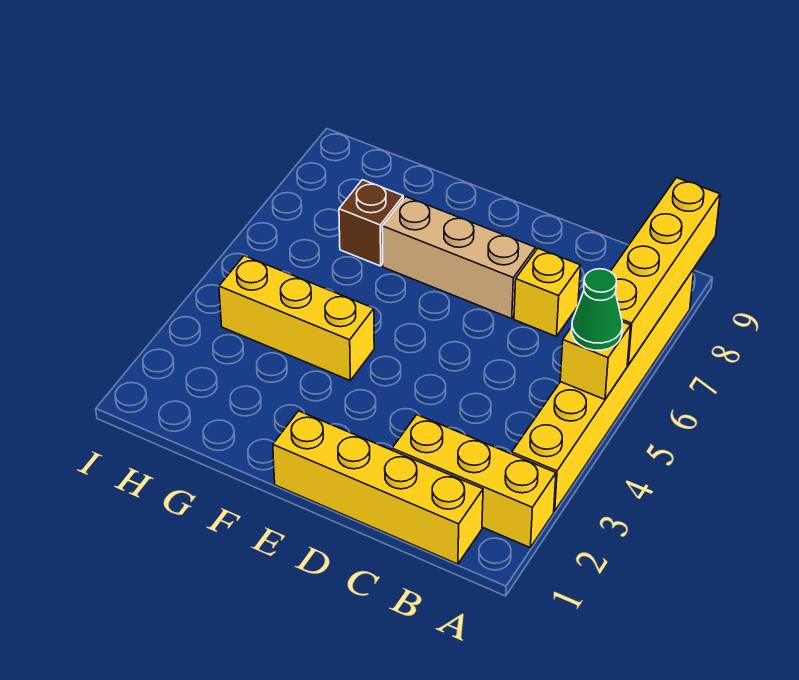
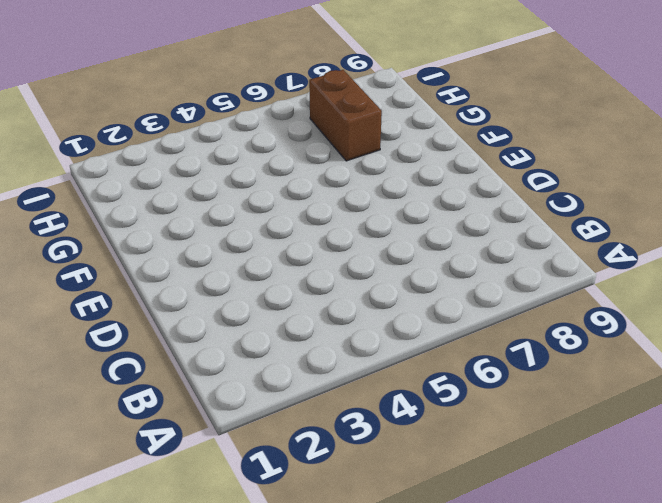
brown 1x2 brick [309,70,382,161] -> brown 1x1 brick [339,180,403,266]
none -> yellow 1x3 brick [392,415,556,547]
none -> yellow 1x6 brick [512,269,694,511]

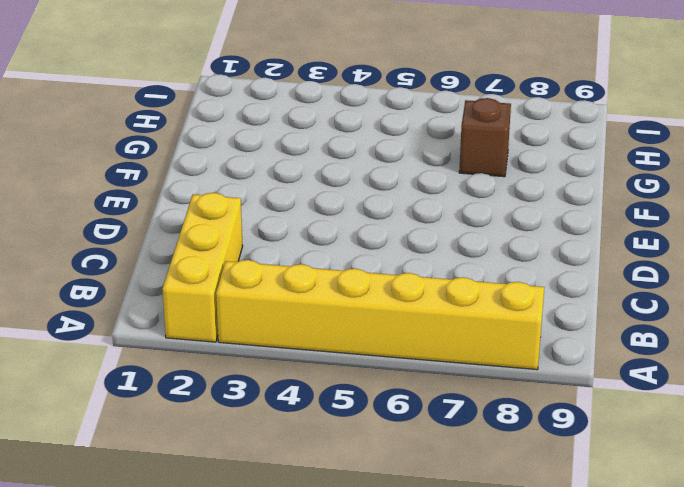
none -> yellow 1x4 brick [273,411,483,564]
none -> yellow 1x1 brick [514,249,581,336]

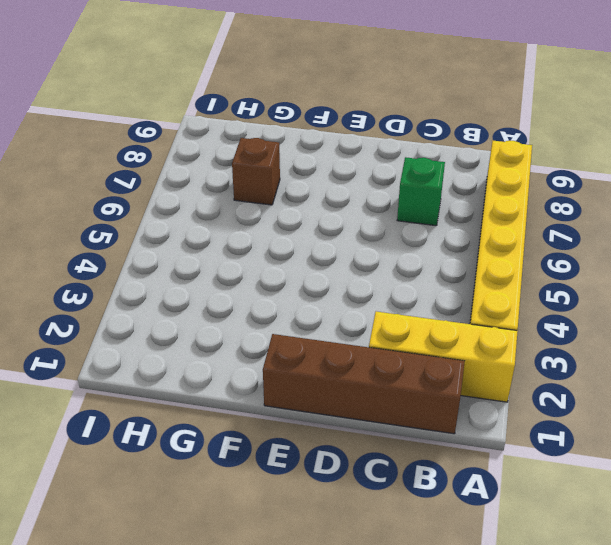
brown 1x4 brick [263,334,465,434] -> yellow 1x4 brick [273,411,483,564]
green 1x1 brick [397,157,445,226] -> yellow 1x1 brick [514,249,581,336]
none -> tan 1x3 brick [382,197,536,319]
none -> yellow 1x3 brick [219,256,374,380]

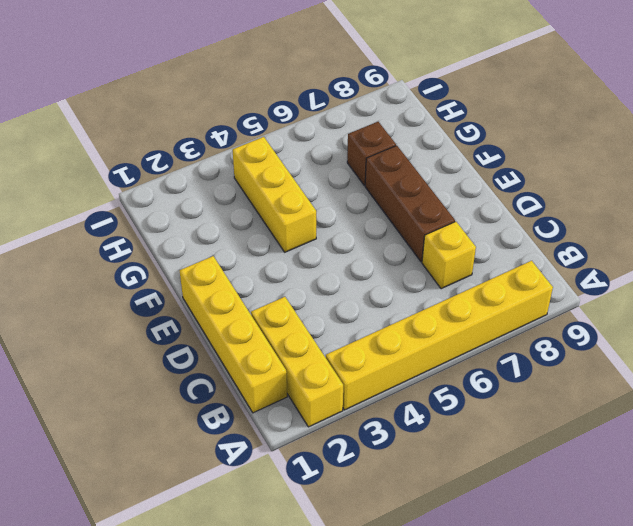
brown 1x3 brick [365,146,455,262] -> tan 1x3 brick [382,197,536,319]
none -> yellow 1x1 brick [560,322,631,399]
none -> yellow 1x4 brick [610,178,720,365]

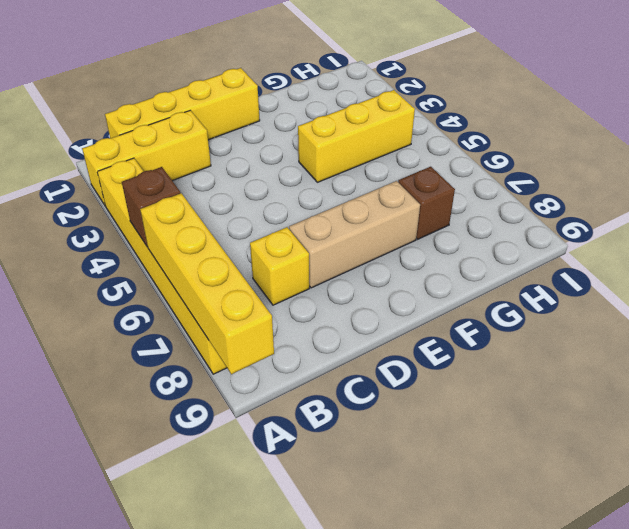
brown 1x1 brick [122,167,181,247] -> yellow 1x1 brick [560,322,631,399]
none -> green 1x1 cone [572,269,622,350]

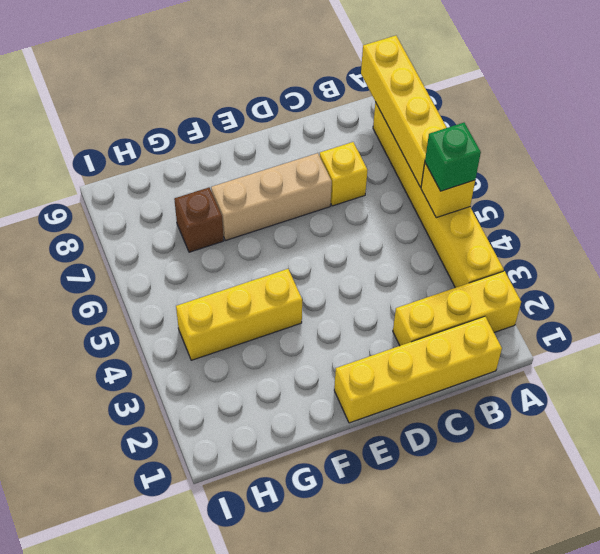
green 1x1 brick [425,123,481,191] -> green 1x1 cone [572,269,622,350]

